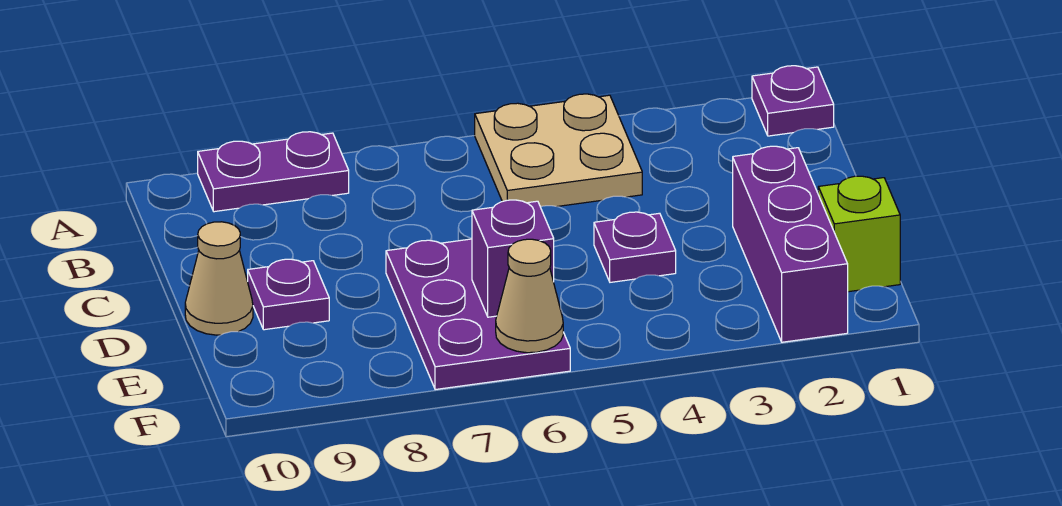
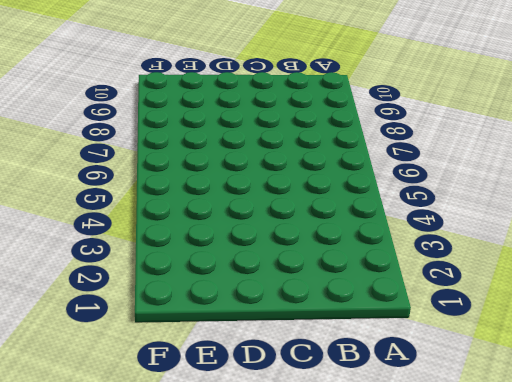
none -> purple 1x1 plate [752,66,834,136]
none -> tan 2x2 plate [475,94,642,207]

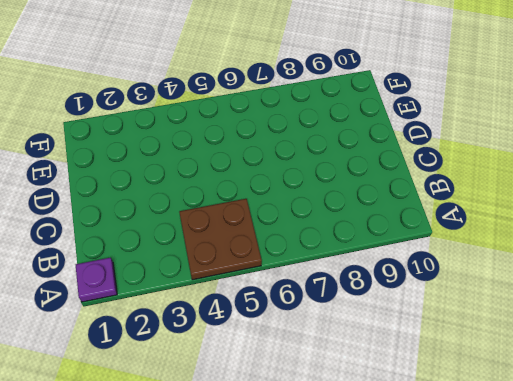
brown 2x2 plate [179,199,262,280] -> tan 2x2 plate [475,94,642,207]
none -> purple 1x2 plate [198,132,349,212]
none -> purple 1x3 brick [733,146,848,342]

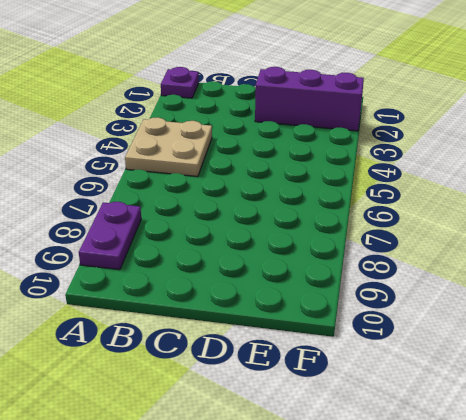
none -> purple 1x1 plate [594,212,676,282]
none -> purple 2x3 plate [386,239,570,390]

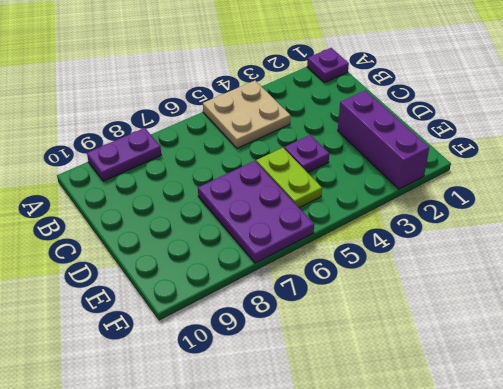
lime 1x2 plate [256,148,322,208] -> none
none -> purple 1x1 plate [248,259,329,330]
none -> tan 1x1 cone [185,222,253,335]

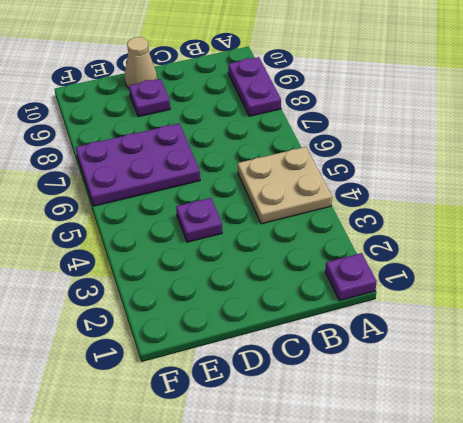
none -> purple 1x3 brick [733,146,848,342]
none -> lime 1x1 brick [818,176,900,292]

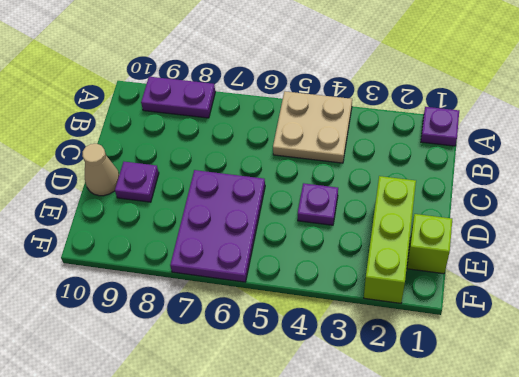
lime 1x3 brick [364,176,416,303] -> purple 1x3 brick [733,146,848,342]
none -> purple 1x1 brick [472,200,554,317]
none -> tan 1x1 cone [496,239,563,353]

